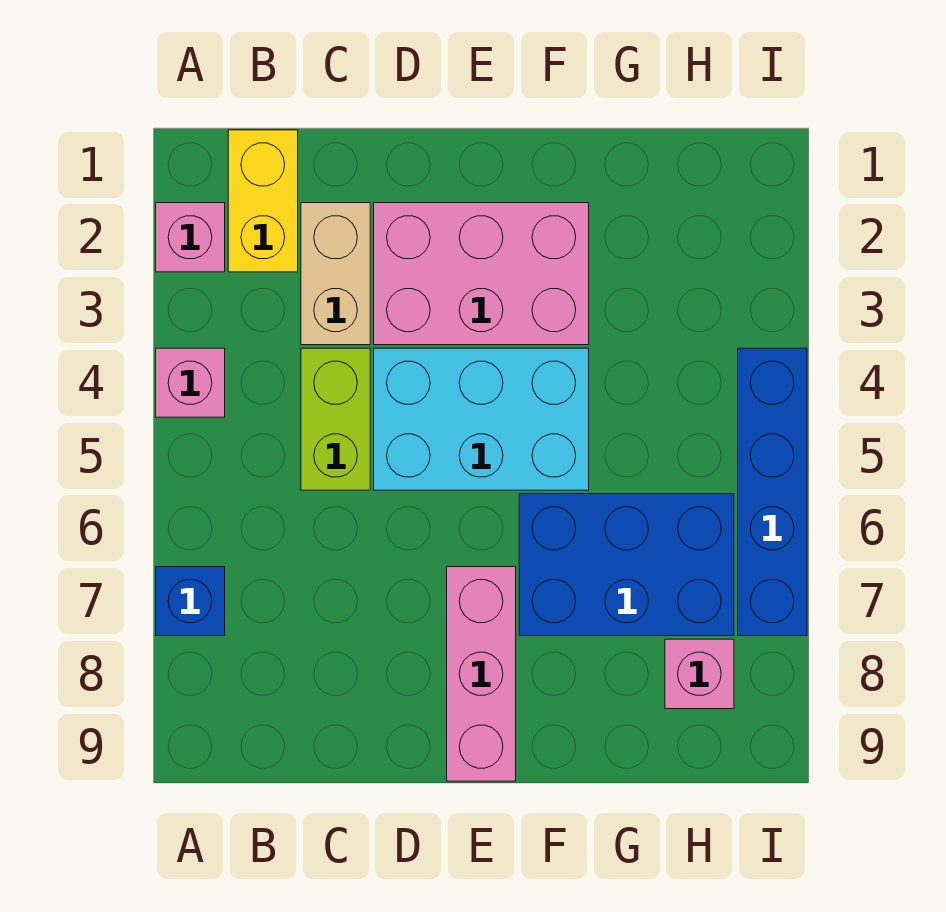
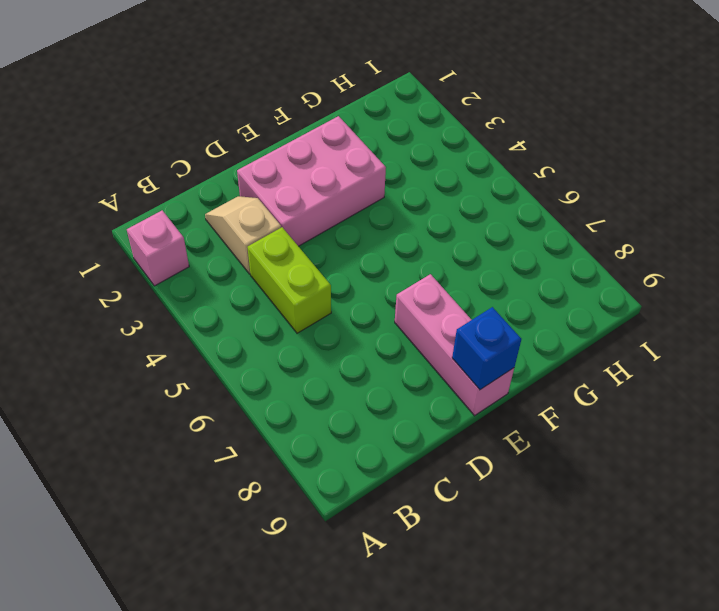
tan 1x2 slope [205,196,281,274] -> tan 1x2 brick [301,203,370,345]
blue 1x1 brick [452,307,521,390] -> blue 1x1 brick moved to [156,567,225,636]
none -> pink 1x1 brick [156,348,225,417]
none -> yellow 1x2 brick [228,130,298,272]
none -> cyan 2x3 brick [374,348,589,490]

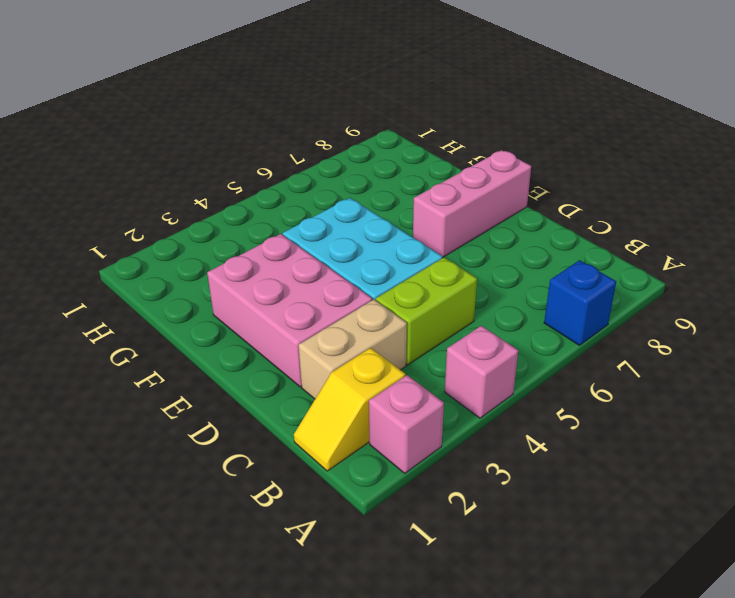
yellow 1x2 slope [294,348,405,471] -> yellow 1x2 brick [228,130,298,272]
none -> blue 2x3 brick [519,494,734,636]
none -> pink 1x1 brick [665,639,734,709]
none -> blue 1x4 brick [738,348,807,636]

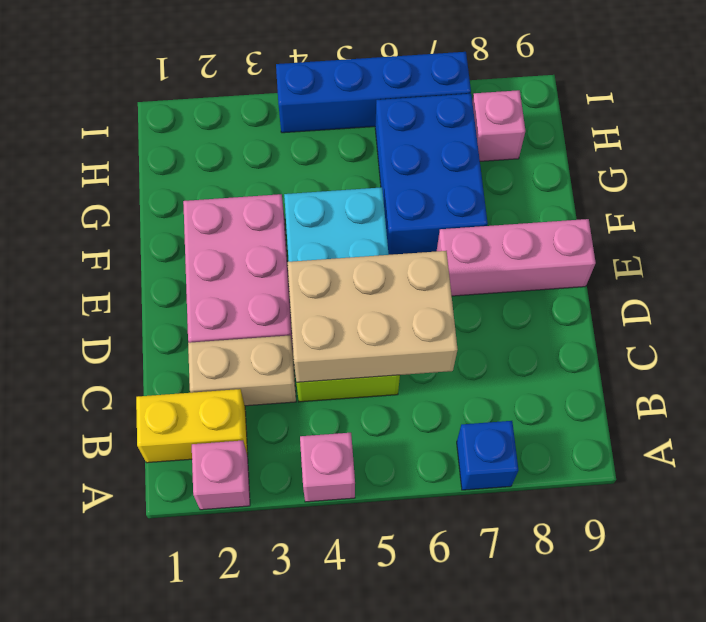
tan 2x3 brick [288,251,458,382] -> none

